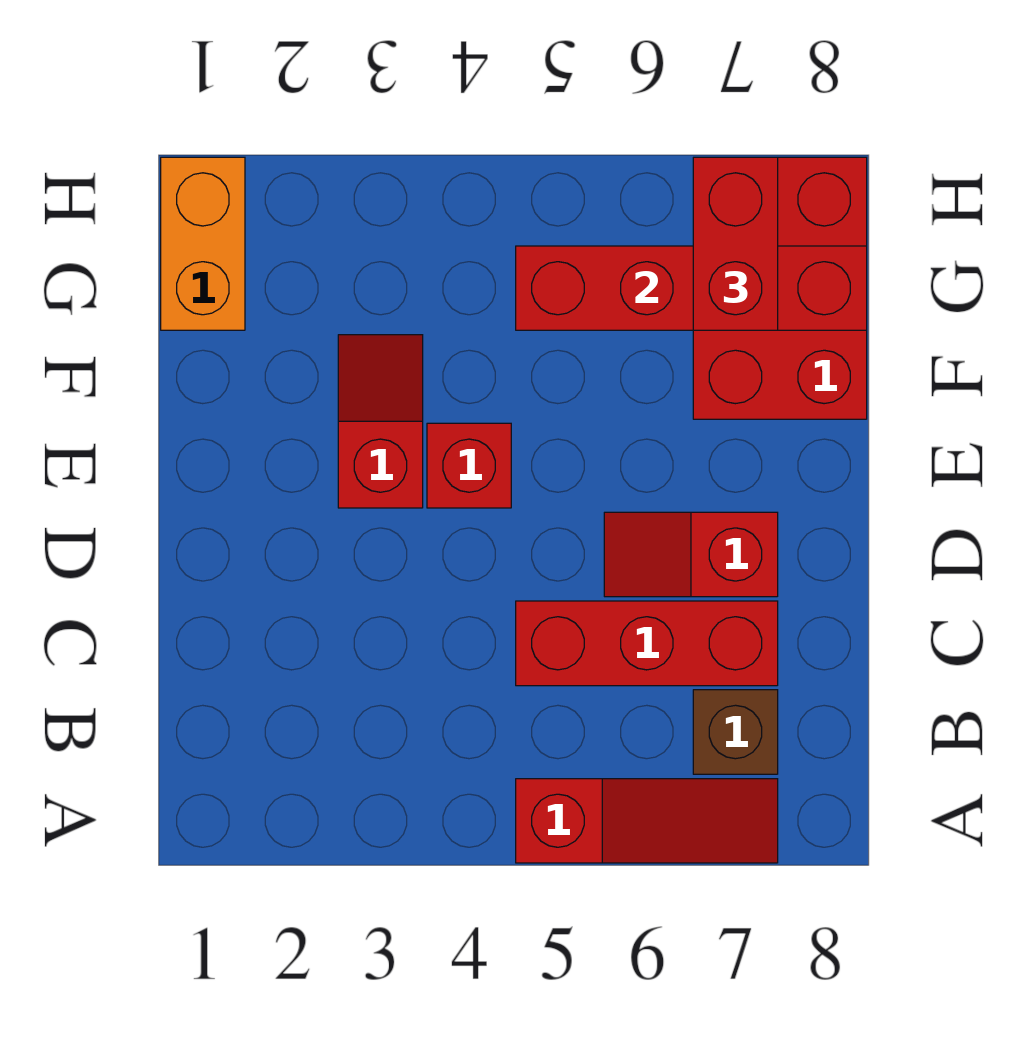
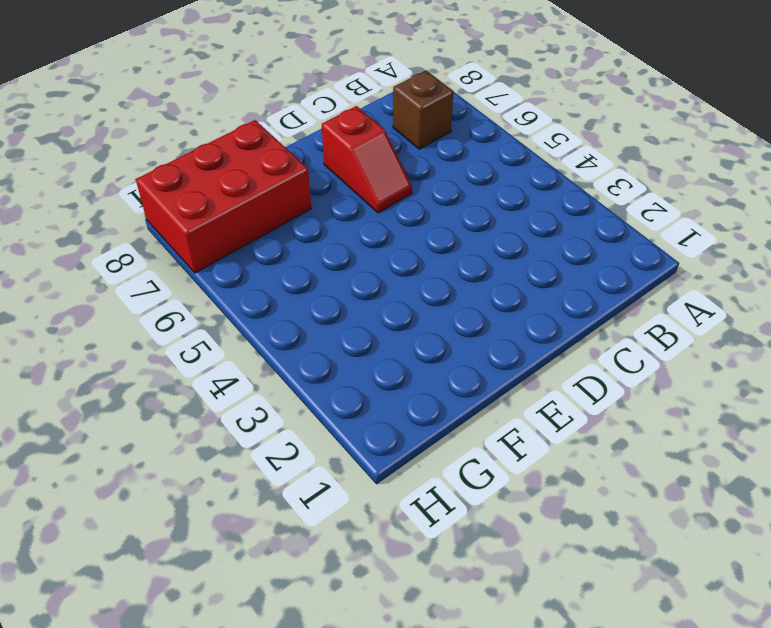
none -> red 1x3 slope [516,779,778,863]
none -> red 1x3 brick [516,601,778,686]

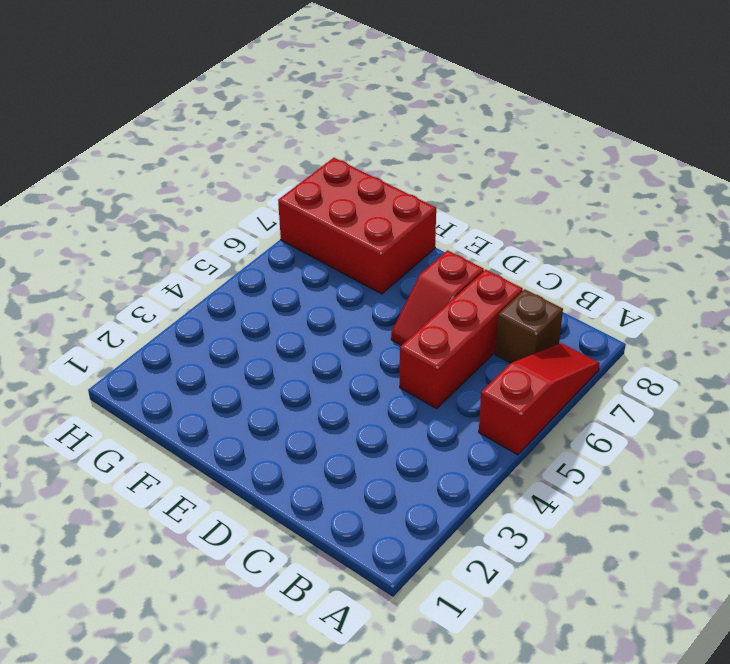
none -> red 1x2 slope [338,335,423,508]
none -> red 1x1 brick [427,423,511,508]

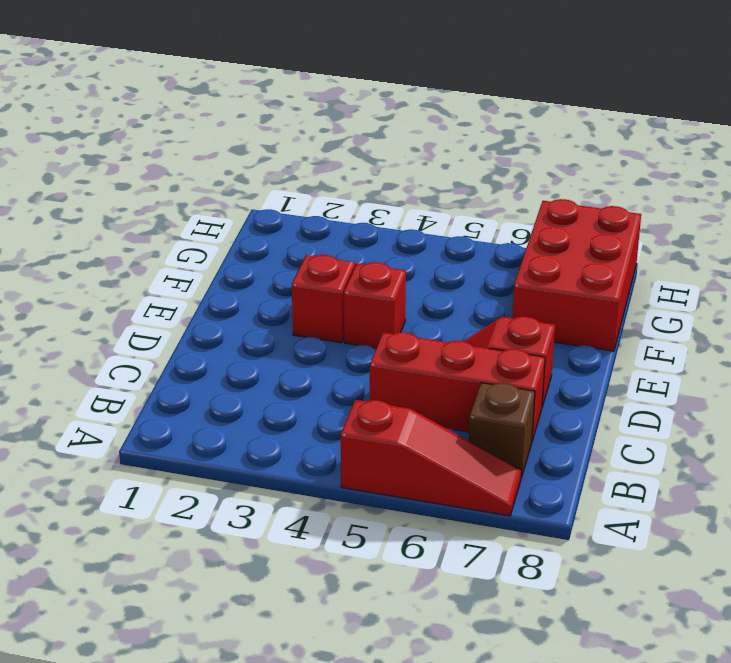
none -> orange 1x2 brick [161,157,245,330]
none -> red 1x4 brick [516,246,867,330]

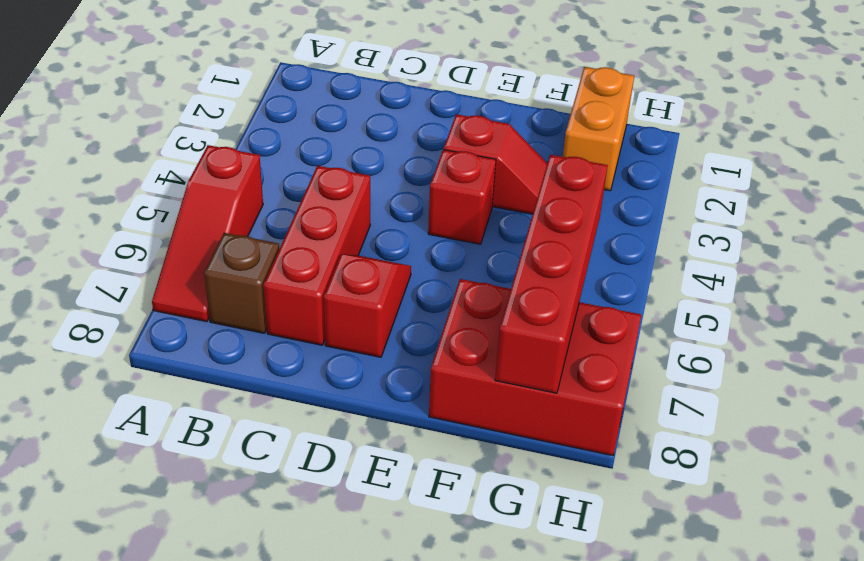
orange 1x2 brick [563,67,634,191] -> orange 1x2 brick turned to [161,157,245,330]
none -> red 1x2 brick [693,157,778,330]

